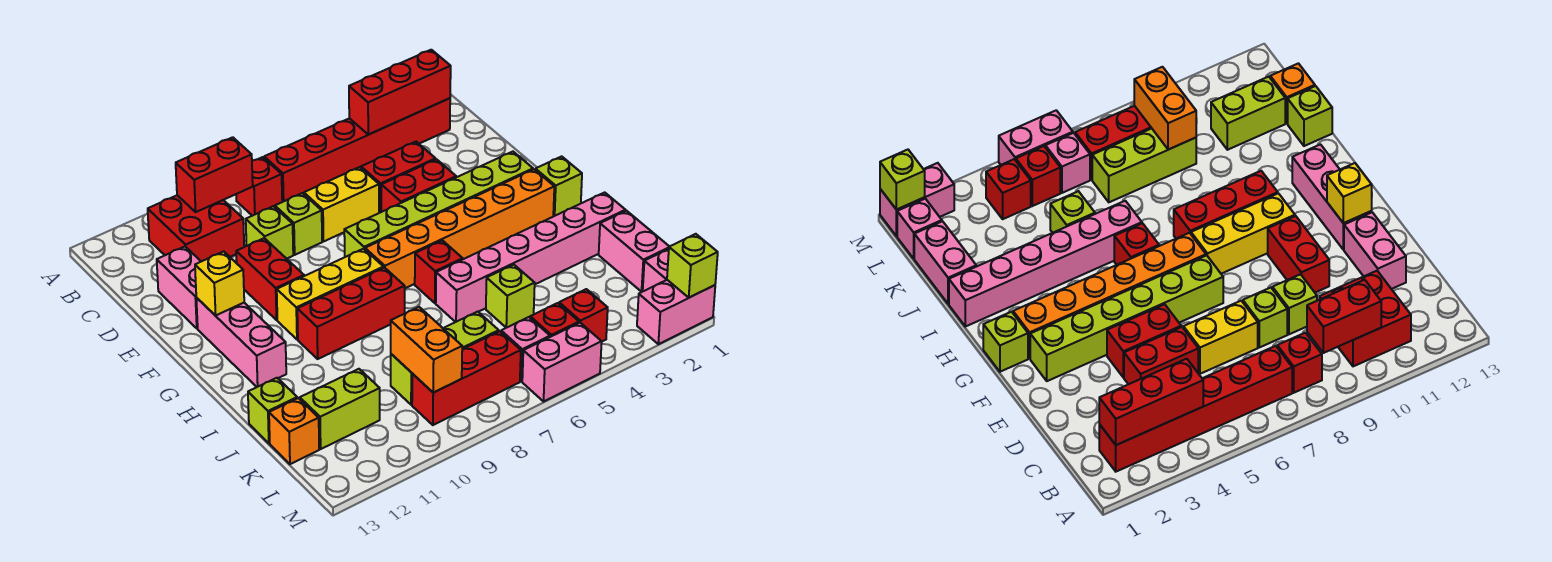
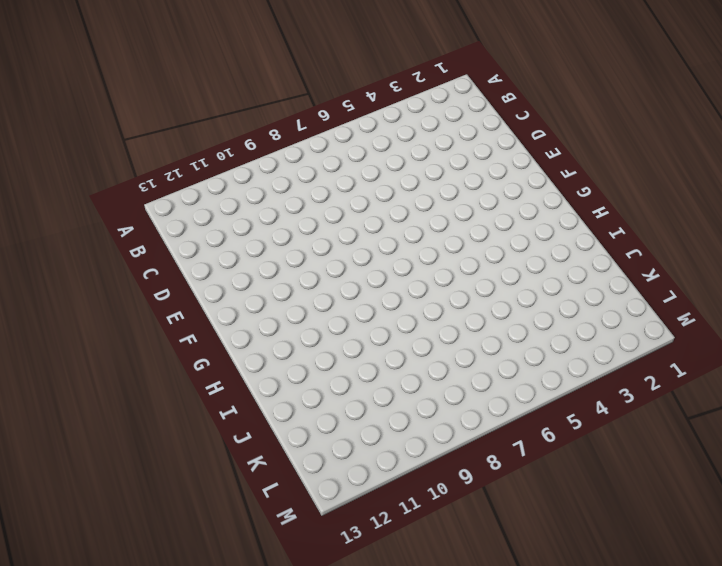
none -> red 1x6 brick [264,98,450,202]
none -> red 1x1 brick [236,157,282,216]
none -> red 2x2 brick [148,195,244,262]
none -> red 1x2 brick [361,142,436,213]

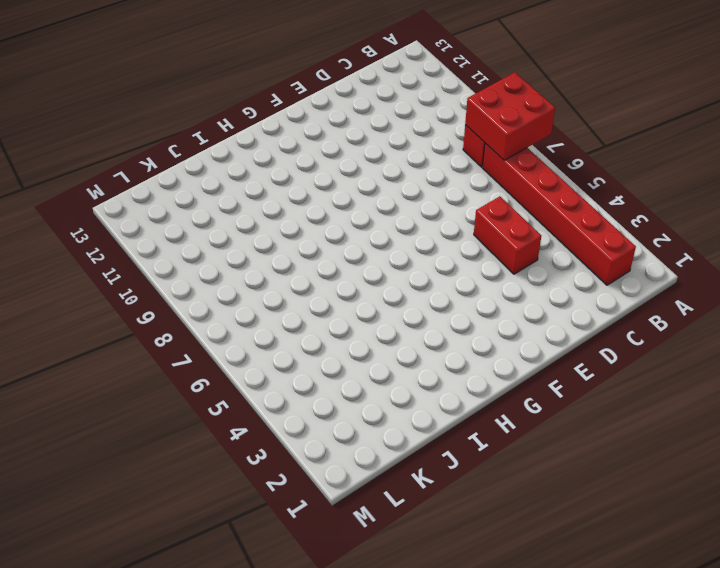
red 2x2 brick [465,72,555,160] -> red 2x2 brick moved to [148,195,244,262]
none -> yellow 1x2 brick [304,167,379,241]
none -> lime 1x1 brick [275,193,322,255]
none -> lime 1x1 brick [246,206,293,259]
none -> pink 1x2 brick [157,247,201,328]

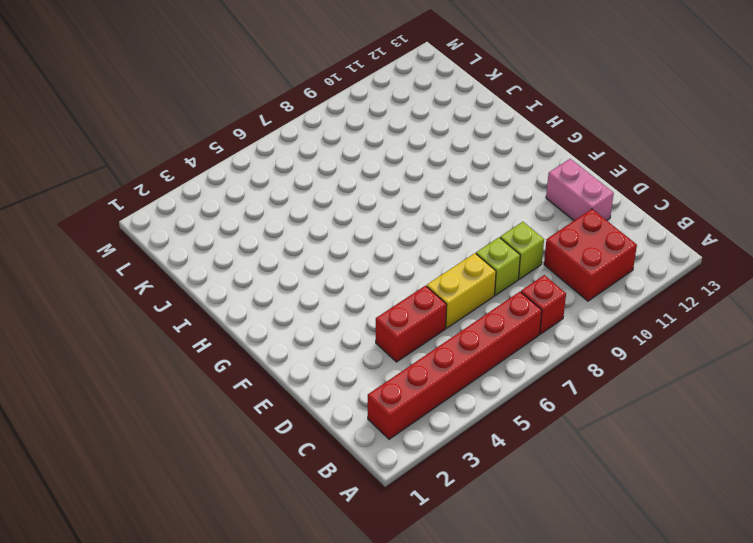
none -> red 1x2 brick [381,159,456,212]
none -> red 1x2 brick [236,238,304,320]
none -> lime 1x6 brick [344,152,533,257]
none -> pink 1x3 brick [196,298,286,387]

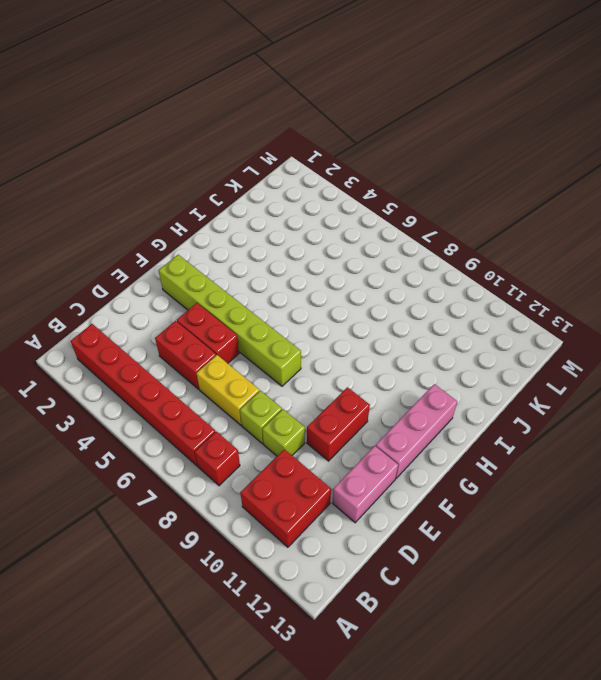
none -> lime 1x1 brick [535,156,582,216]
none -> orange 1x6 brick [365,169,554,288]
none -> yellow 1x3 brick [277,249,384,339]
none -> red 1x1 brick [415,240,463,303]

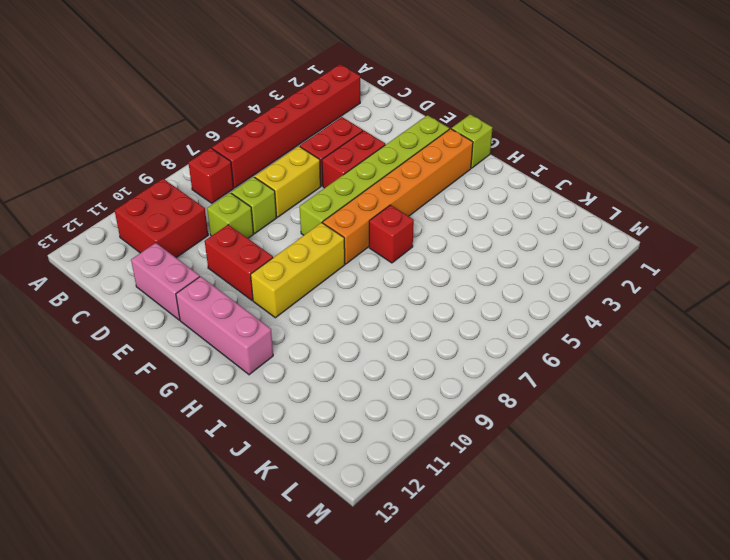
none -> red 1x3 brick [297,268,405,359]
none -> pink 1x6 brick [436,192,626,322]
none -> pink 1x2 brick [599,211,669,292]
none -> lime 1x1 brick [486,265,535,328]

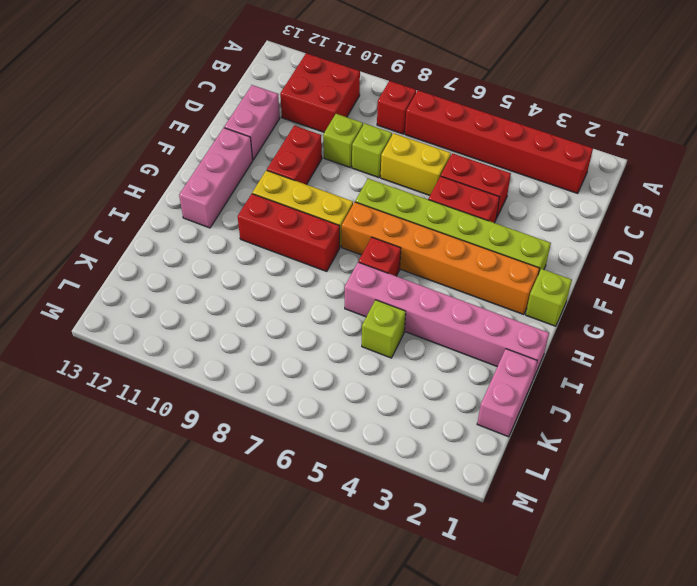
none -> lime 1x1 brick [248,378,297,443]
none -> lime 1x3 brick [391,312,499,405]
none -> lime 1x2 brick [300,369,380,449]
none -> orange 1x1 brick [269,398,319,464]

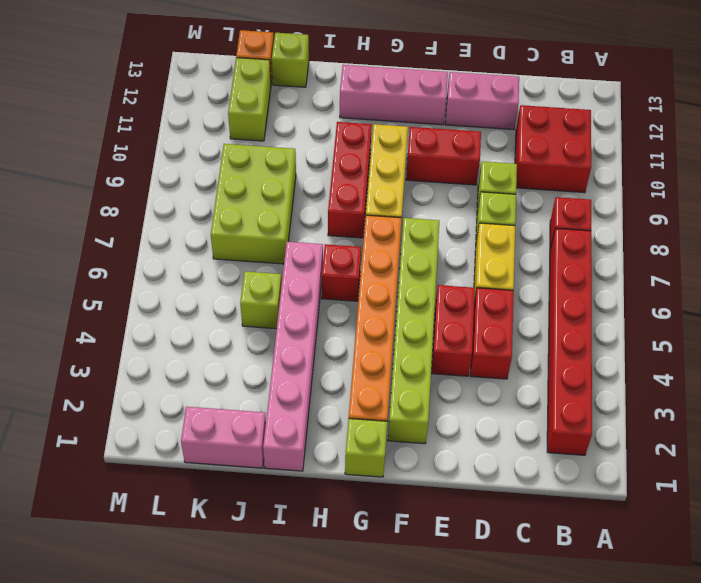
lime 2x3 brick [211,144,296,264] -> lime 1x3 brick [391,312,499,405]
none -> pink 1x1 brick [643,249,669,291]
none -> red 1x1 brick [559,289,608,341]
none -> red 1x1 brick [530,303,579,337]
none -> pink 1x1 brick [501,317,550,381]

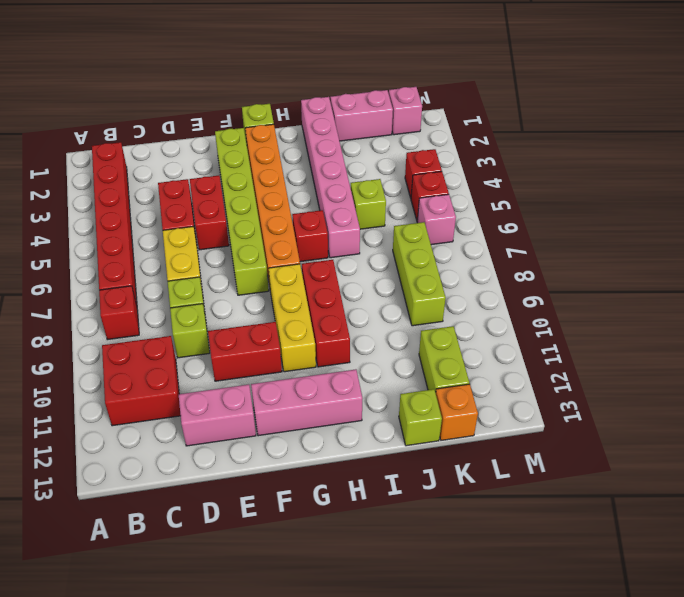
none -> red 1x3 brick [412,331,521,425]
none -> pink 1x2 brick [637,280,715,344]
none -> pink 1x2 brick [522,323,602,401]
none -> red 1x3 brick [349,50,451,135]

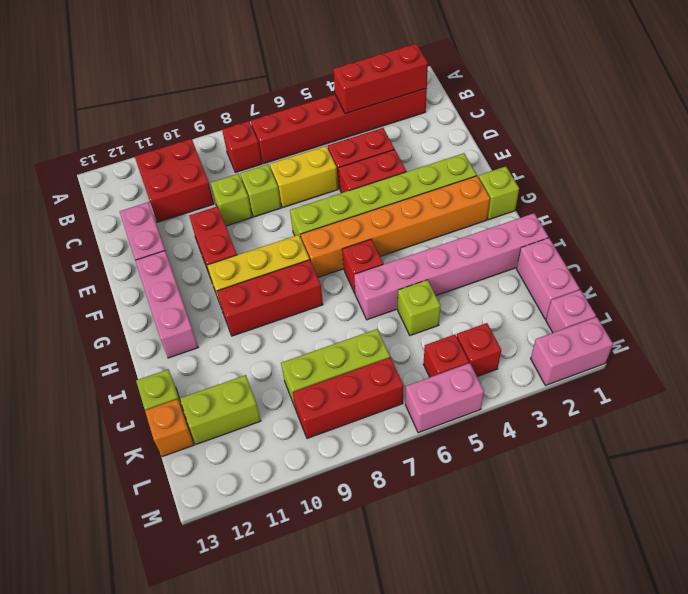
none -> pink 1x1 brick [501,317,550,381]
none -> red 1x2 brick [176,137,253,212]
none -> yellow 1x1 brick [195,251,244,316]
none -> orange 1x2 brick [391,307,462,393]

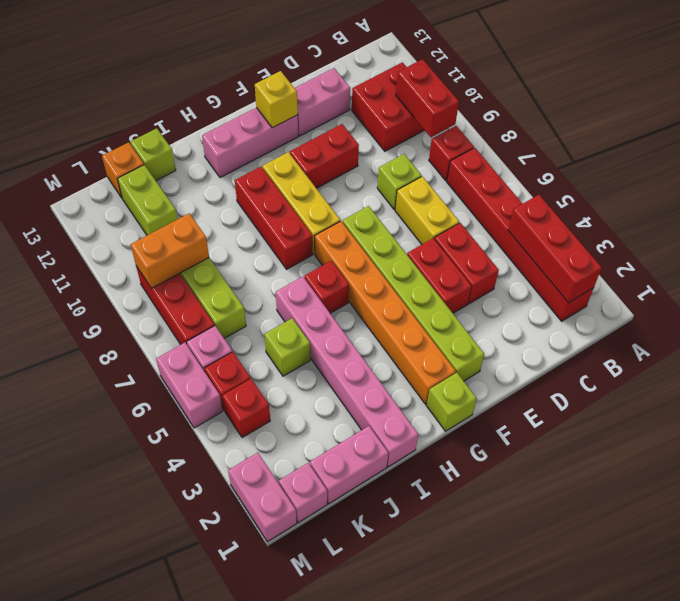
none -> lime 1x1 brick [246,206,293,259]
none -> lime 1x1 brick [667,234,718,298]

